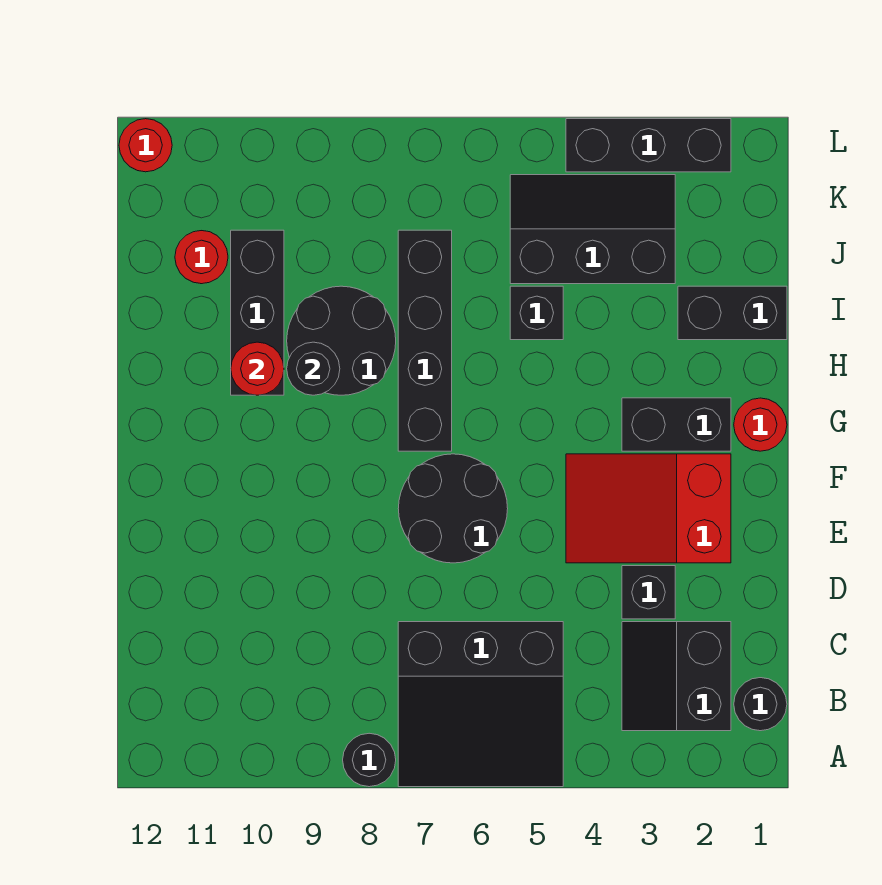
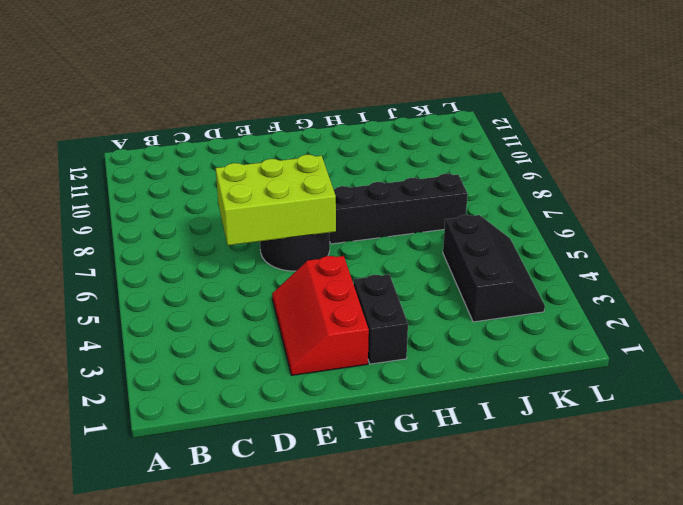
lime 2x3 brick [216,155,336,245] -> none
red 2x3 slope [272,256,369,375] -> red 2x3 slope turned to [566,454,731,563]
none -> black 3x3 slope [398,622,563,787]
none -> black 1x1 round brick [343,733,396,787]
none -> black 1x1 round brick [734,678,787,731]

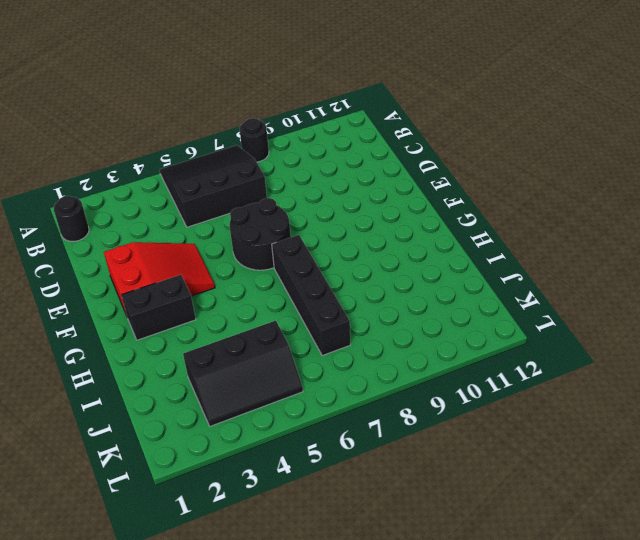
none -> black 2x2 slope [622,622,731,731]
none -> black 1x1 brick [622,566,675,619]
none -> red 1x1 round brick [734,398,787,451]

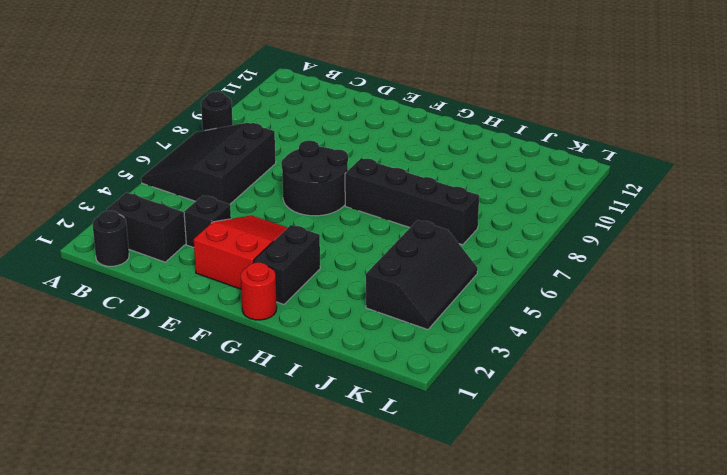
none -> black 2x2 round brick [287,286,396,395]
none -> black 1x3 brick [231,230,284,395]
none -> black 1x2 brick [678,286,787,340]

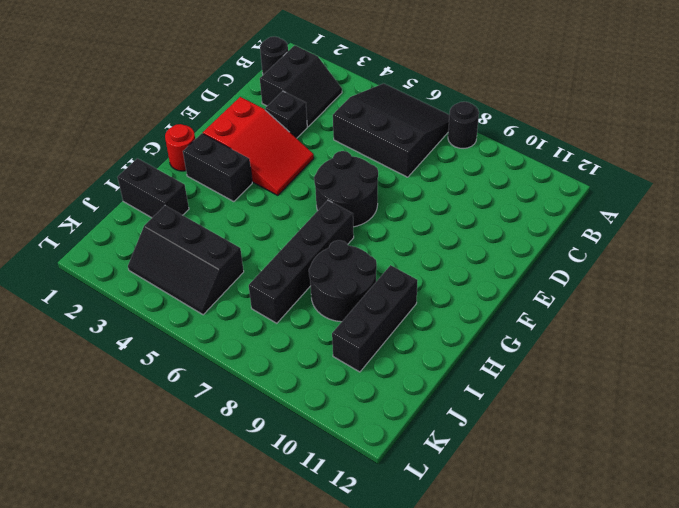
none -> black 1x1 brick [510,286,563,340]
none -> red 1x1 round brick [175,231,228,284]
none -> black 1x3 brick [566,119,731,172]

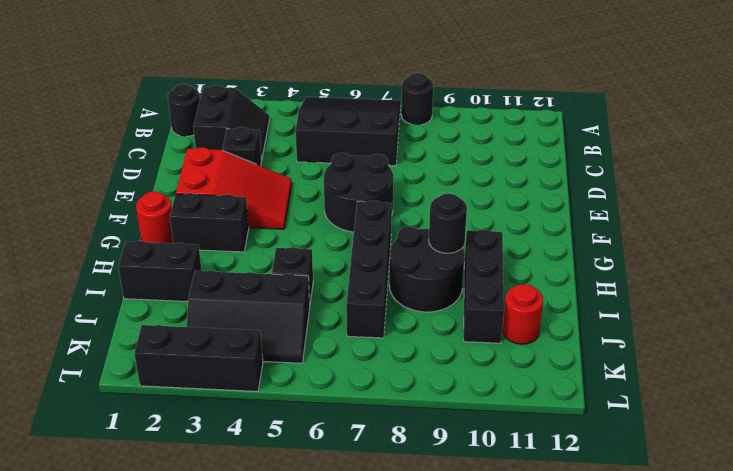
none -> red 1x1 round brick [119,119,172,172]
none -> red 1x1 round brick [231,342,284,395]

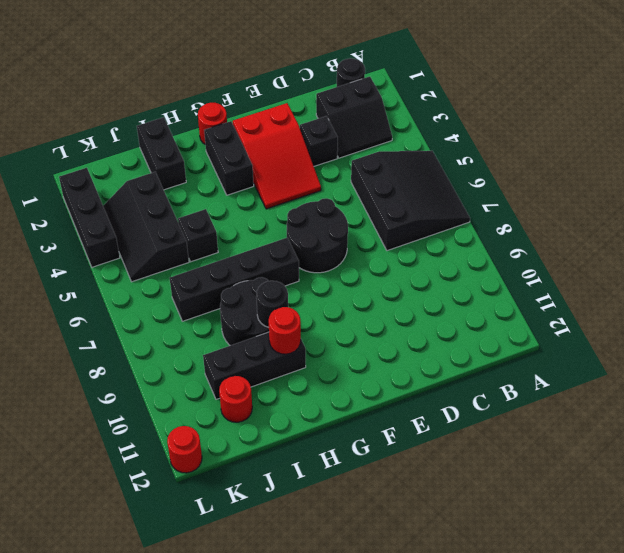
none -> black 1x1 round brick [343,733,396,787]

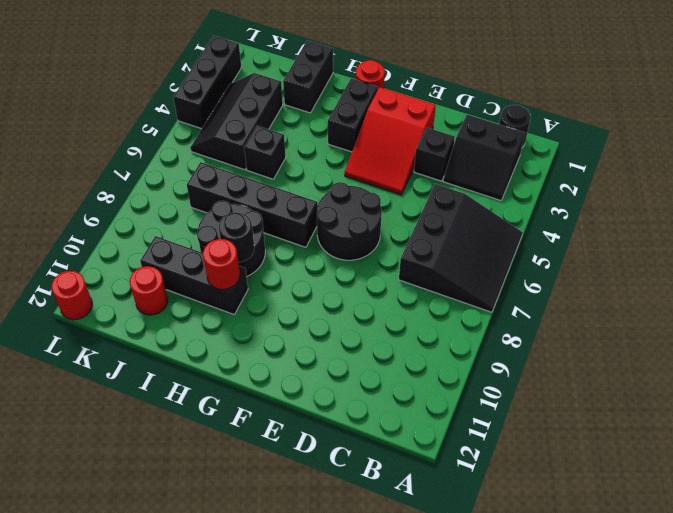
none -> black 1x1 round brick [343,733,396,787]

